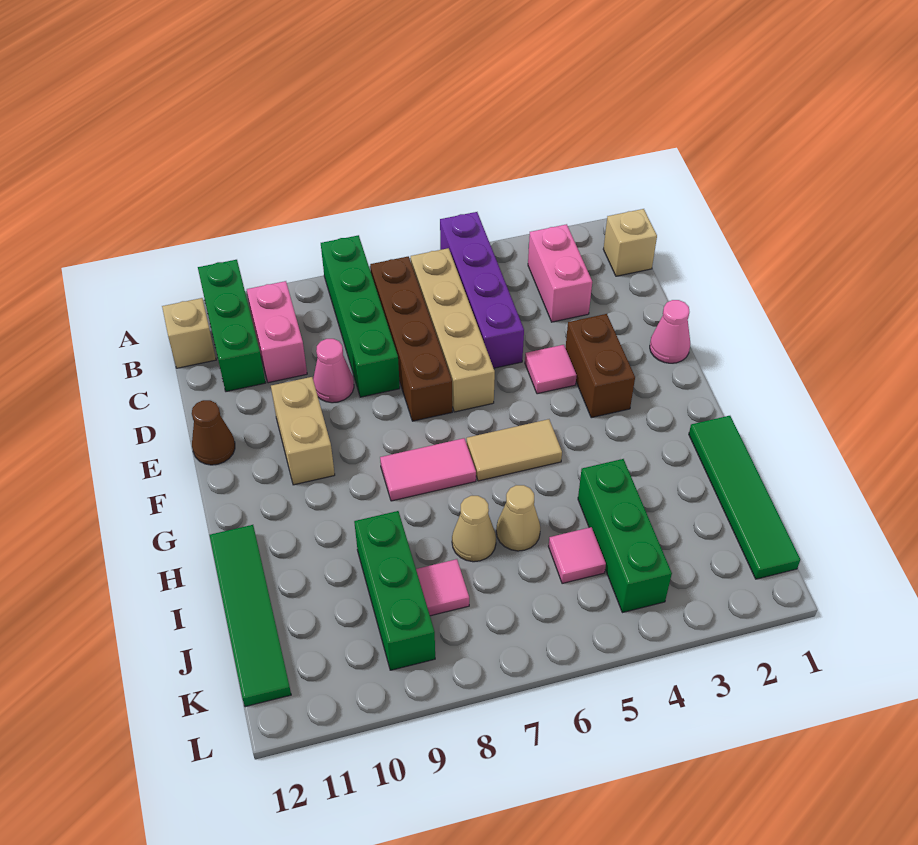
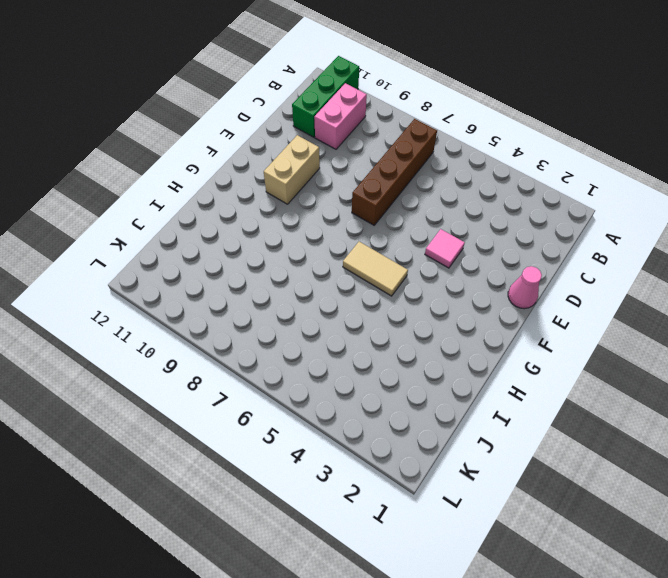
none -> purple 1x4 brick [440,212,524,368]
none -> green 1x4 brick [321,235,400,397]
none -> tan 1x1 brick [603,209,657,276]

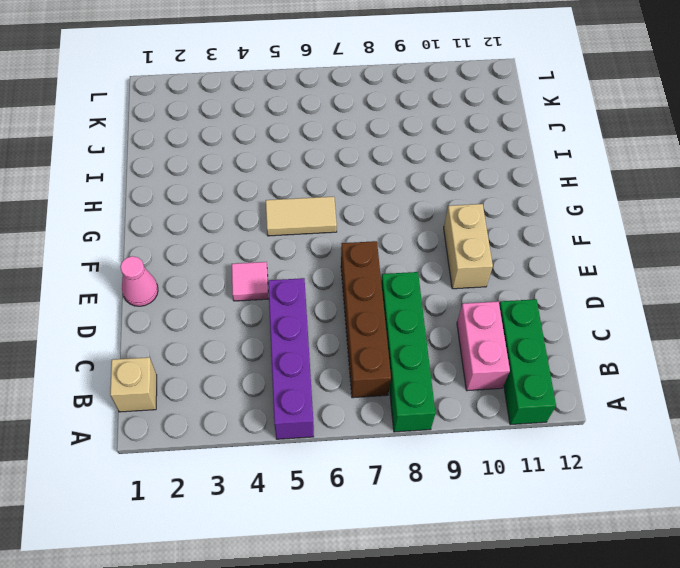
none -> pink 1x2 brick [528,224,592,322]
none -> tan 1x4 brick [411,248,495,412]
none -> tan 1x1 brick [162,298,216,368]

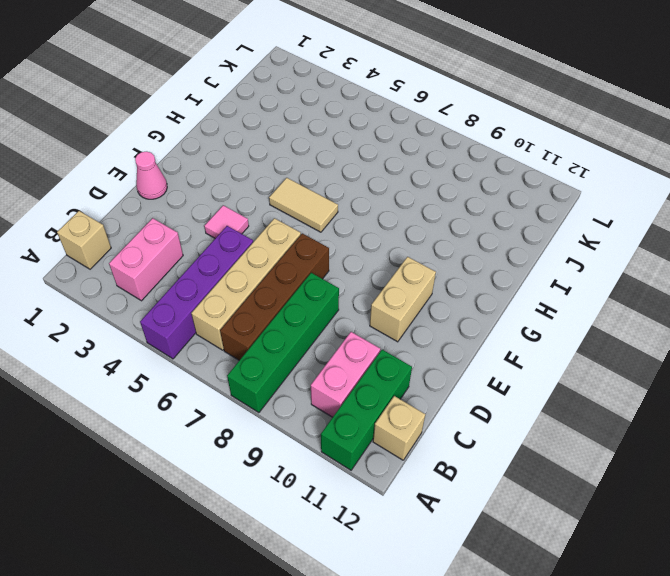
none -> pink 1x1 cone [313,339,354,403]
none -> brown 1x2 brick [566,314,635,418]
none -> brown 1x1 cone [192,400,235,465]

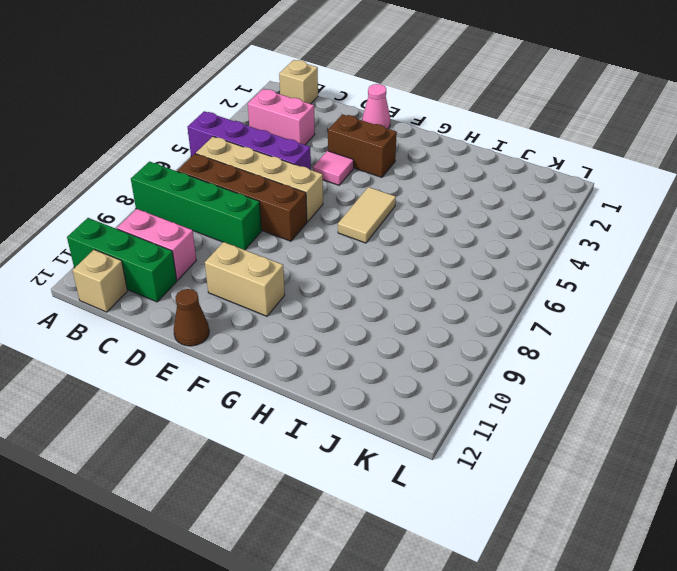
none -> pink 1x1 cone [313,339,354,403]
none -> pink 1x2 tile [380,438,476,501]
none -> green 1x4 tile [689,416,800,579]

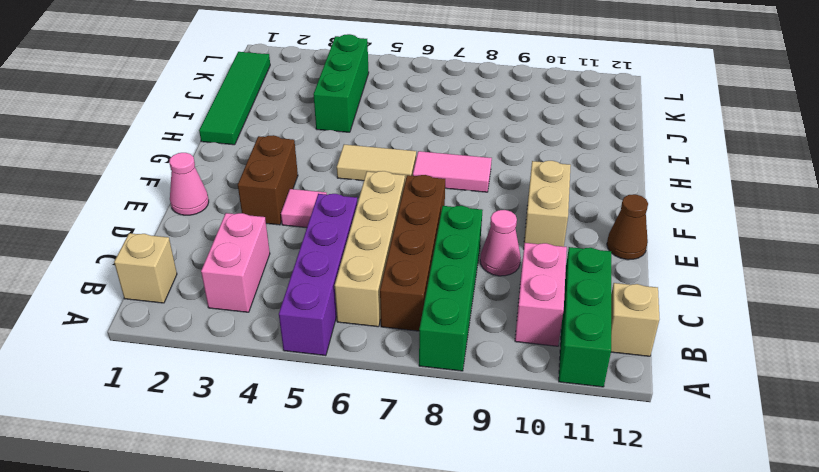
none -> green 1x4 tile [210,525,291,707]
none -> tan 1x1 cone [496,485,540,551]
none -> tan 1x1 cone [452,496,496,562]

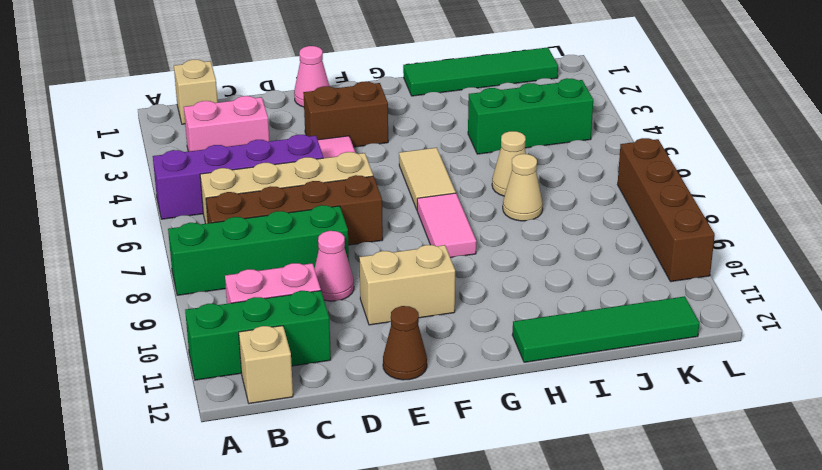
brown 1x4 brick [618,138,715,282] -> none
none -> green 1x3 brick [354,511,435,670]
none -> pink 1x1 tile [548,527,606,584]
none -> pink 1x1 tile [416,559,469,616]

